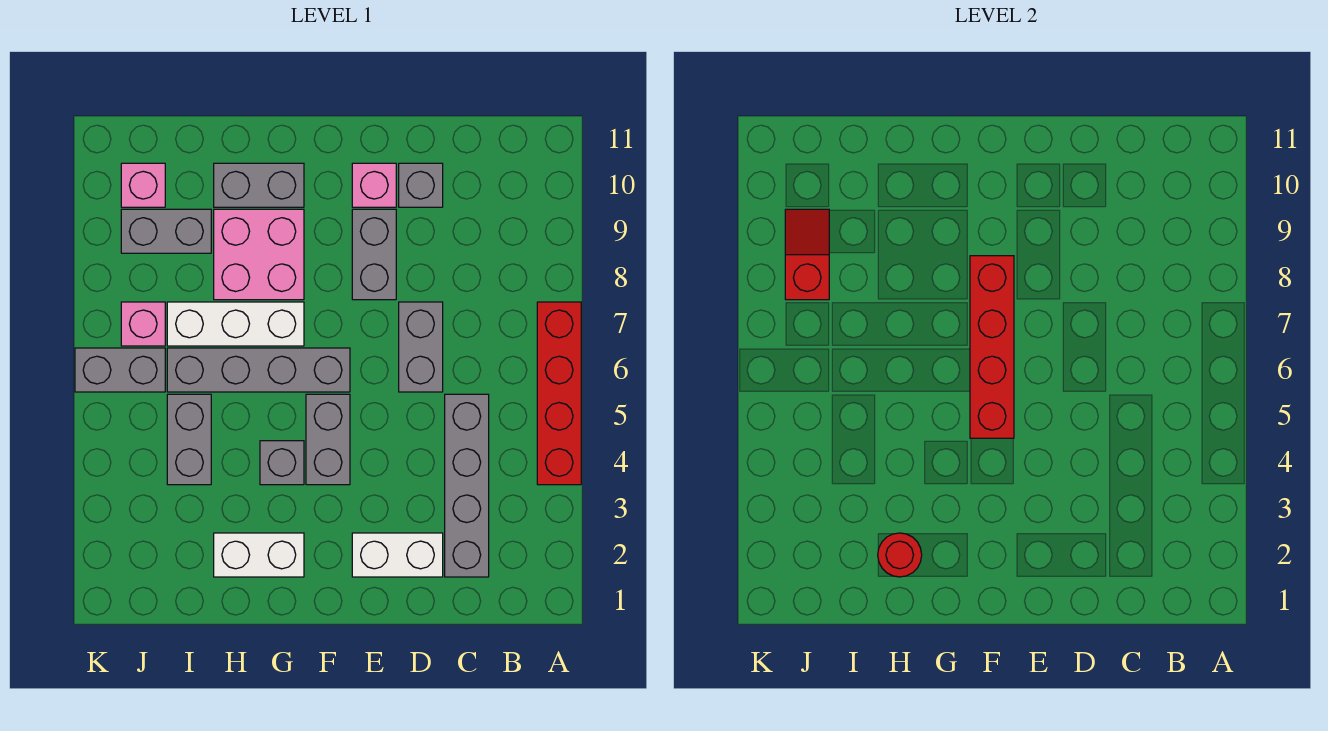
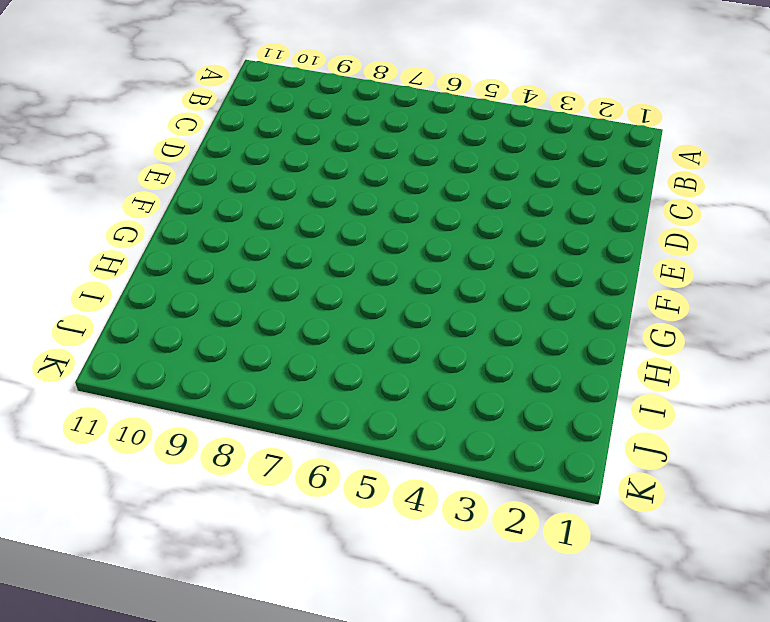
none -> red 1x4 brick [537,302,581,485]
none -> grey 1x4 brick [445,394,489,577]
none -> white 1x2 brick [352,533,443,577]

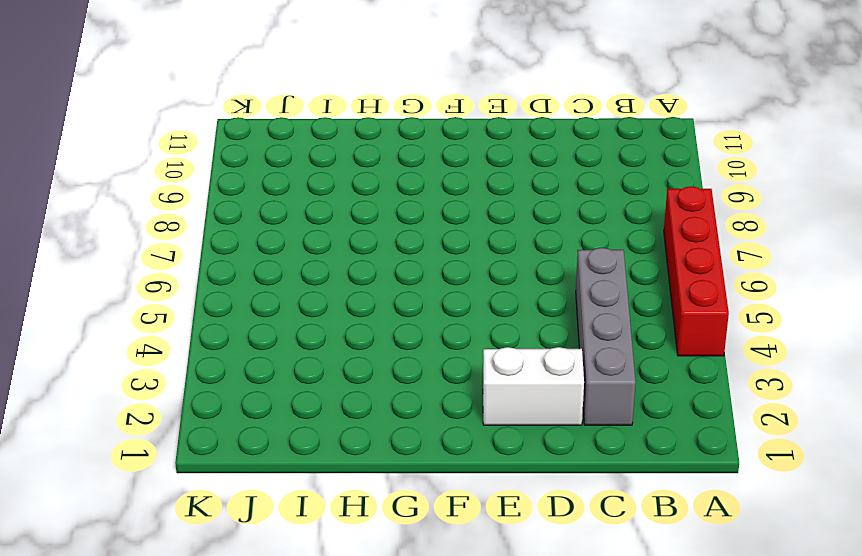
none -> grey 1x2 brick [399,302,443,392]
none -> grey 1x1 brick [399,163,443,207]
none -> grey 1x2 brick [352,209,396,300]

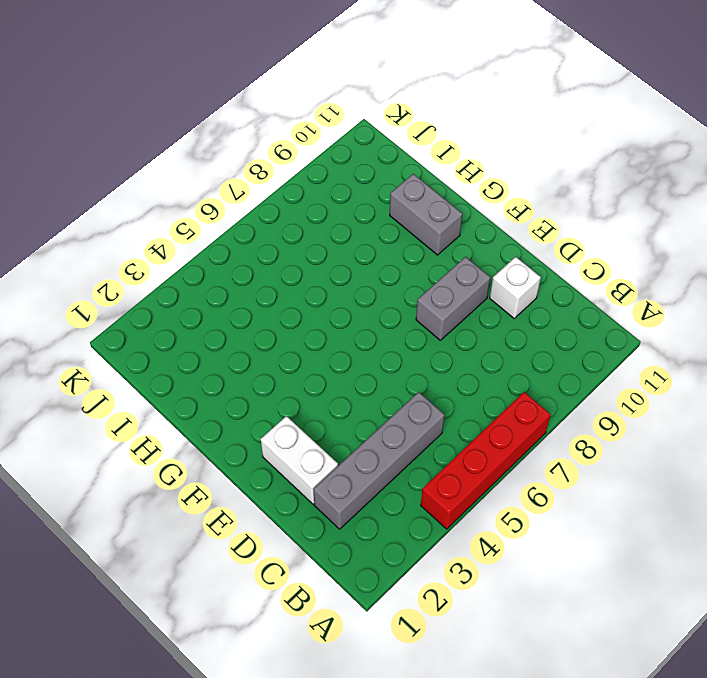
white 1x1 brick [490,257,541,318] -> grey 1x1 brick [399,163,443,207]
none -> grey 1x2 brick [399,302,443,392]
none -> pink 1x1 brick [352,163,396,207]
none -> grey 1x2 brick [306,394,350,485]

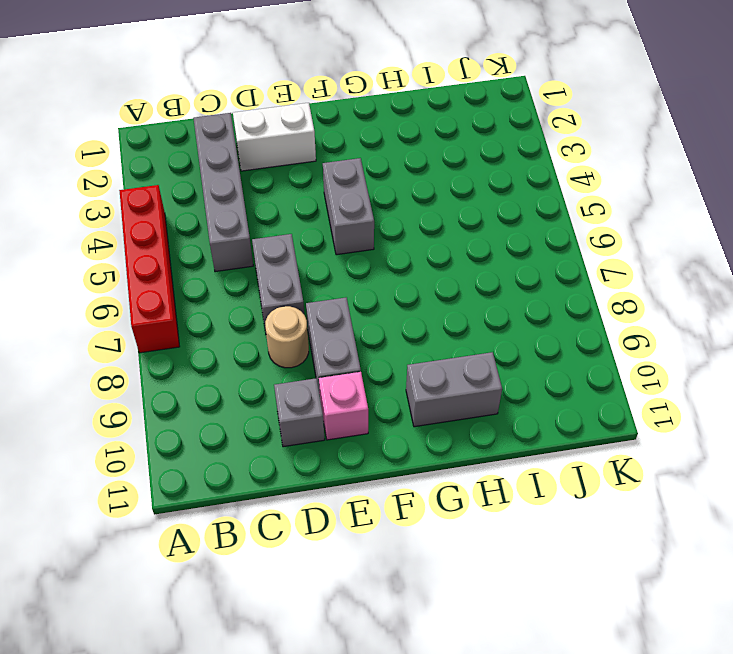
tan 1x1 round brick [265,306,309,368] -> none
none -> grey 1x4 brick [167,348,350,392]
none -> white 1x2 brick [214,533,304,577]
none -> grey 1x1 brick [260,441,304,485]

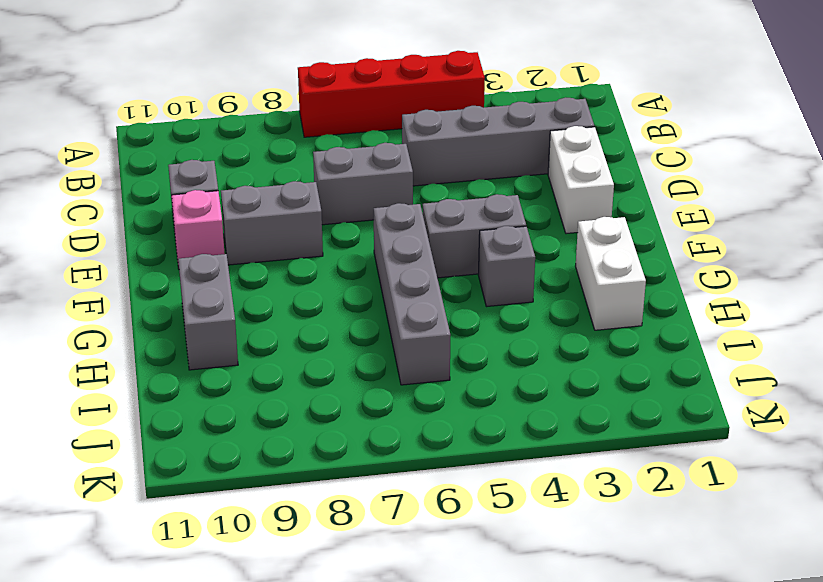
none -> white 1x3 brick [167,302,304,346]
none -> pink 2x2 brick [214,209,304,300]
none -> grey 1x2 brick [167,394,211,485]

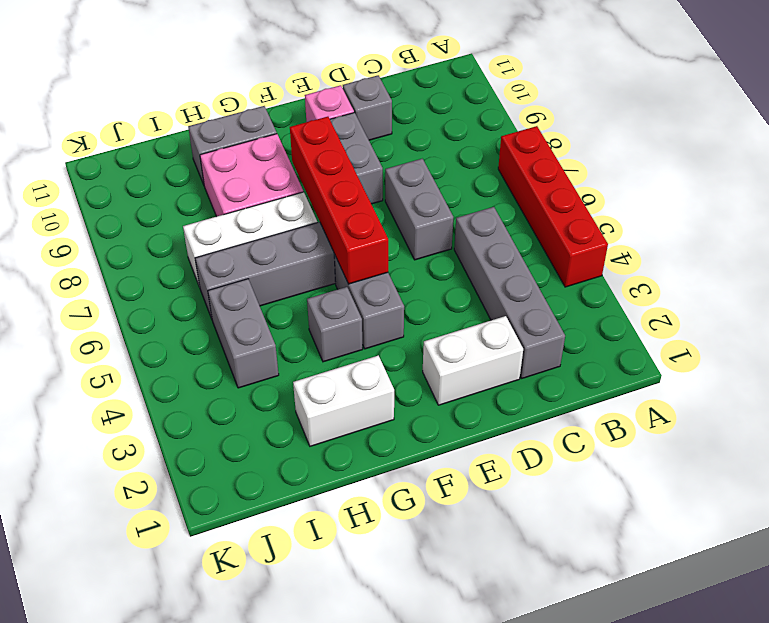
none -> grey 1x2 brick [121,209,211,253]
none -> grey 1x2 brick [75,348,165,392]
none -> pink 1x1 brick [121,302,165,346]

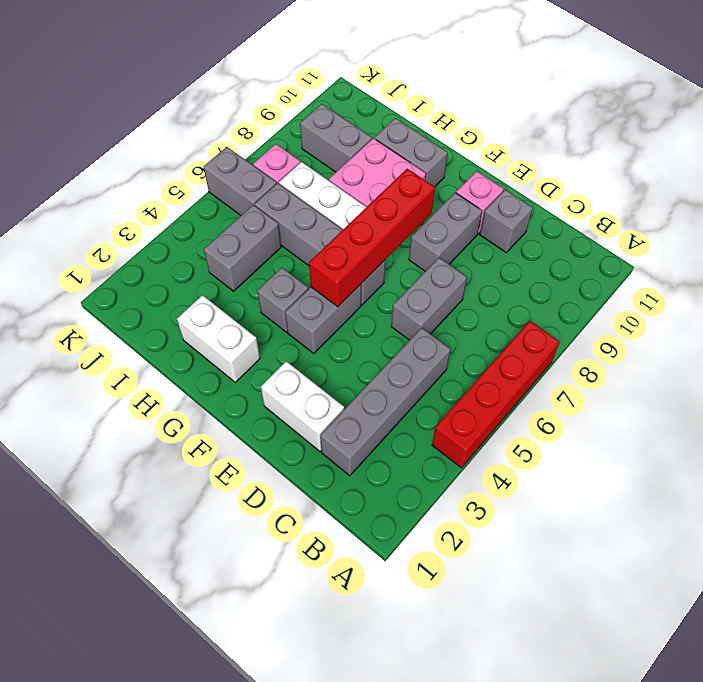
none -> pink 1x1 brick [121,163,165,207]
none -> red 1x1 round brick [878,533,922,577]
none -> red 1x2 slope [785,209,829,300]

